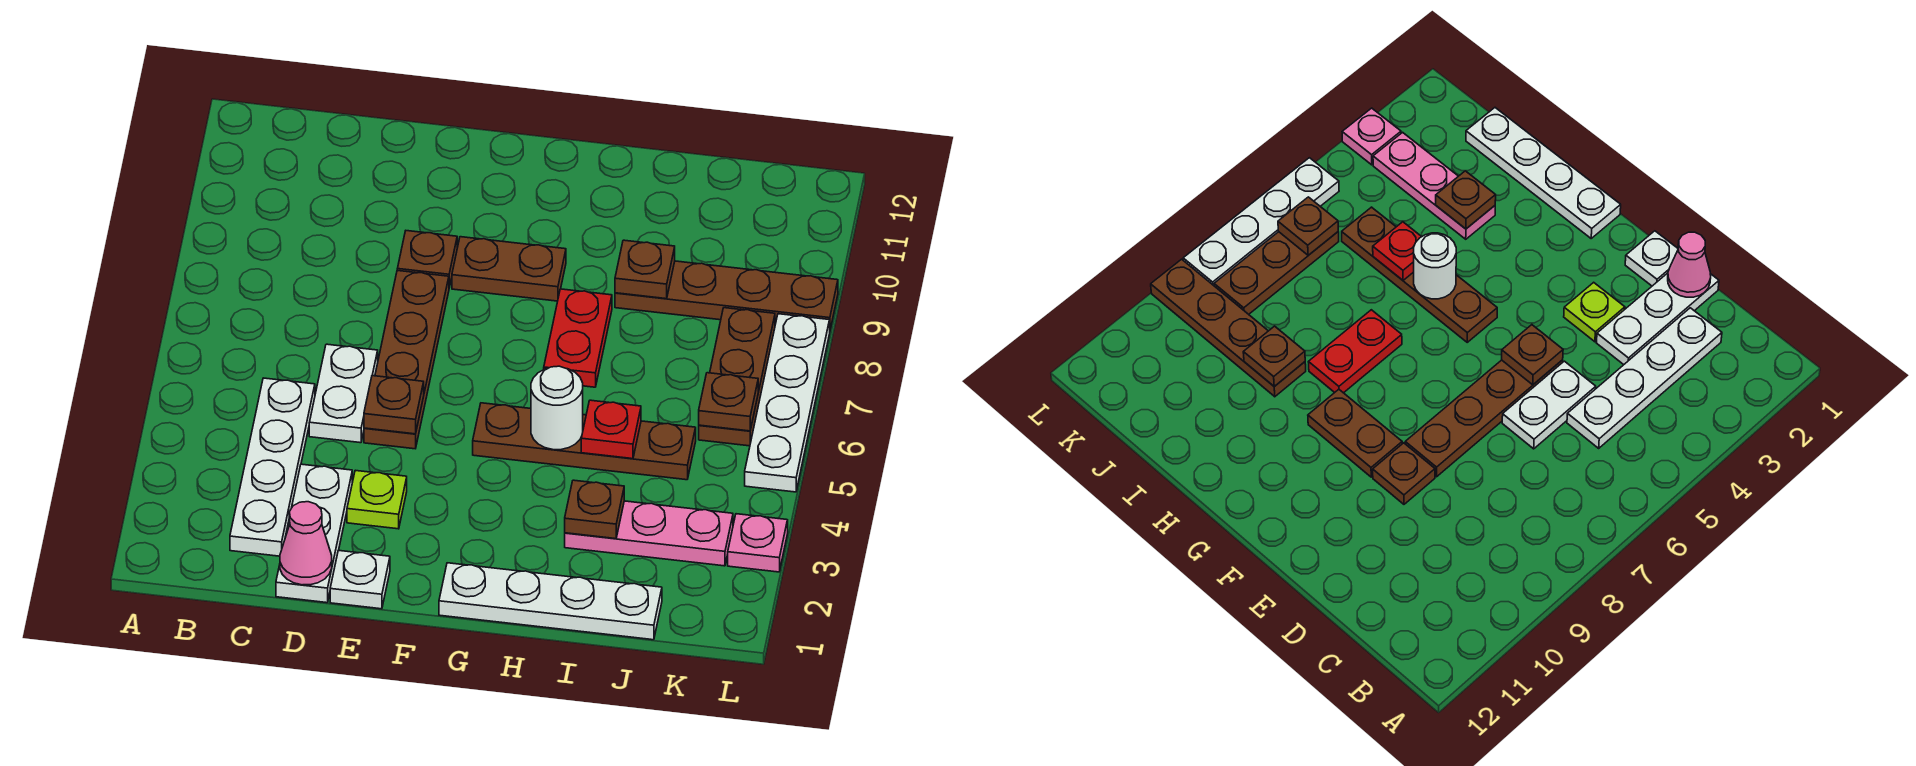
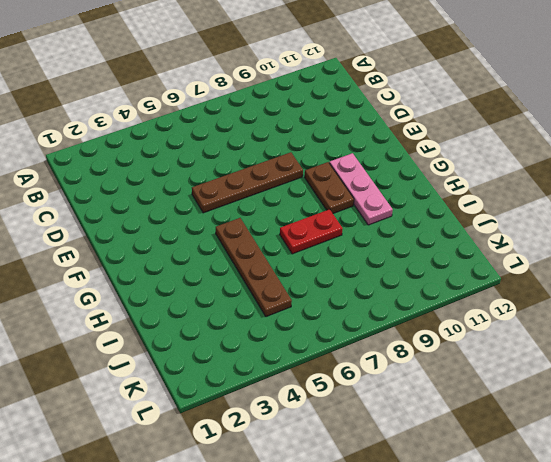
pink 1x3 plate [329,153,393,225] -> pink 1x3 plate moved to [565,501,733,566]
none -> white 1x4 plate [230,378,315,556]
none -> white 1x3 plate [276,464,352,603]
none -> white 1x2 plate [309,344,378,443]

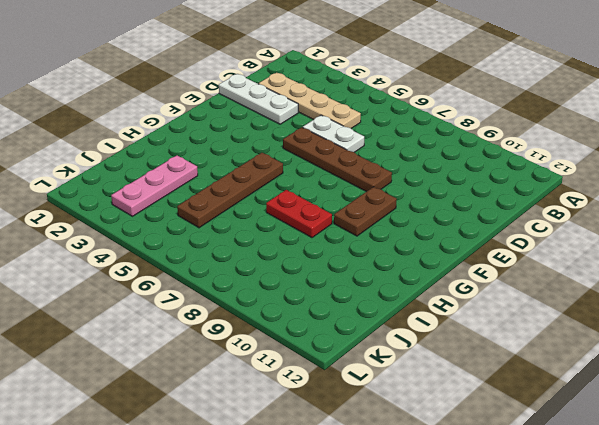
tan 1x4 plate [258,73,361,128] -> white 1x4 plate [230,378,315,556]
none -> white 1x1 plate [330,550,390,609]
none -> lime 1x1 plate [347,470,407,529]
none -> brown 1x1 plate [397,231,457,287]

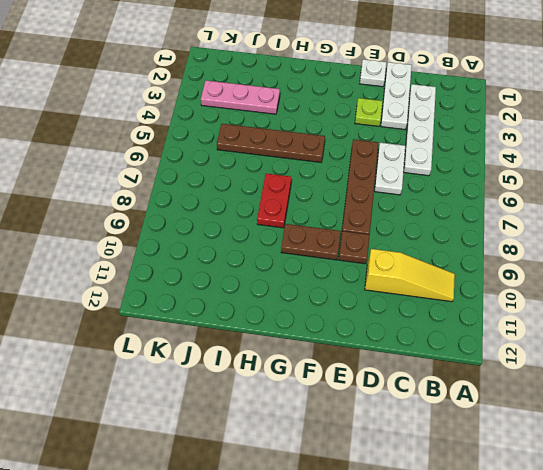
yellow 1x3 slope [365,249,455,302] -> none
none -> white 1x4 plate [439,563,662,640]
none -> brown 1x4 plate [615,261,838,329]
none -> brown 1x3 plate [699,308,775,446]

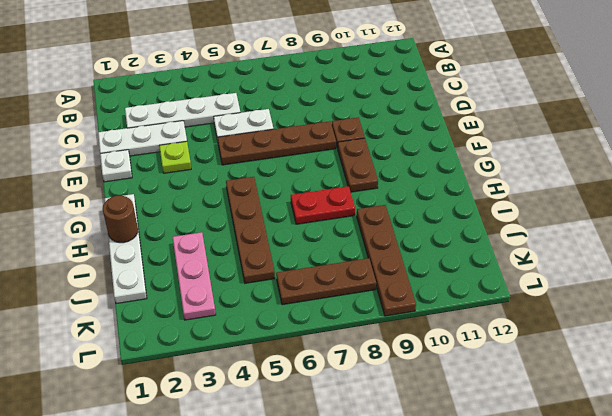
brown 1x1 round brick [103,196,138,243] -> none
none -> pink 1x1 plate [728,514,788,572]
none -> white 1x4 plate [745,314,830,492]
none -> pink 1x1 cone [280,502,332,585]

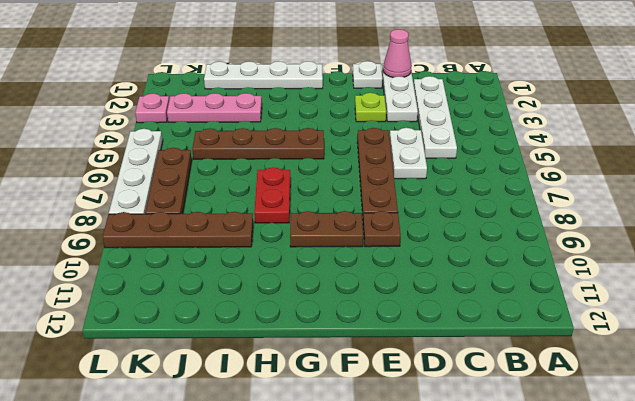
none -> brown 1x1 plate [364,376,424,434]
none -> white 1x1 round brick [531,366,583,450]
none -> brown 1x1 plate [565,480,624,539]

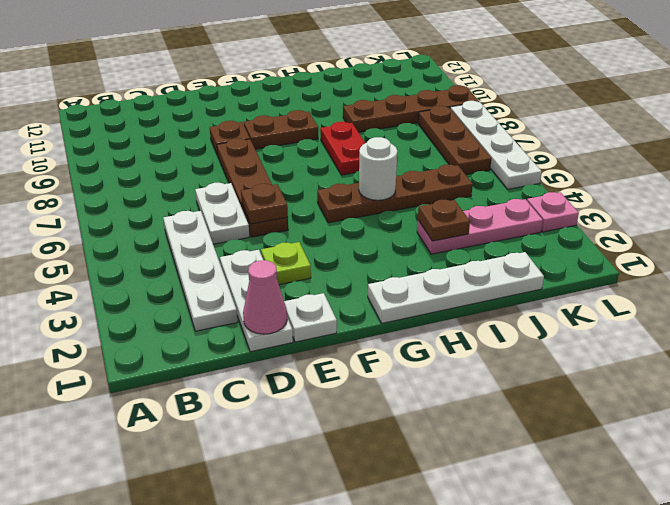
none -> red 1x1 plate [581,400,641,459]
none -> brown 1x1 plate [615,240,675,299]
none -> brown 1x1 plate [699,373,758,431]

